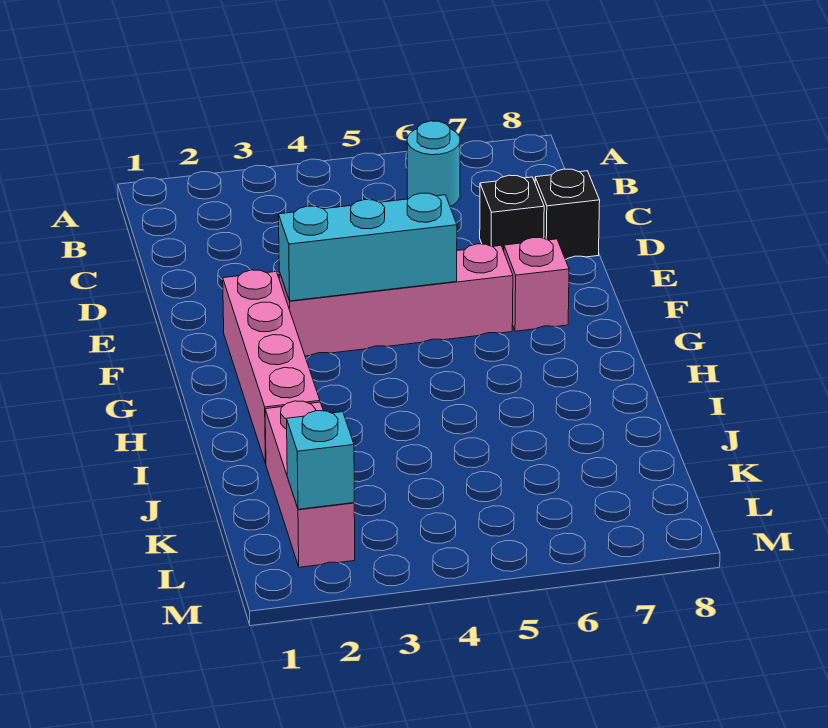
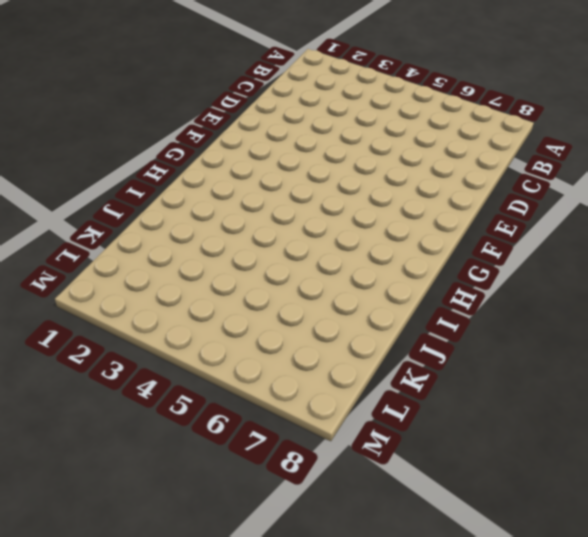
none -> cyan 1x1 round brick [407,121,460,206]
none -> black 1x1 brick [480,175,544,251]

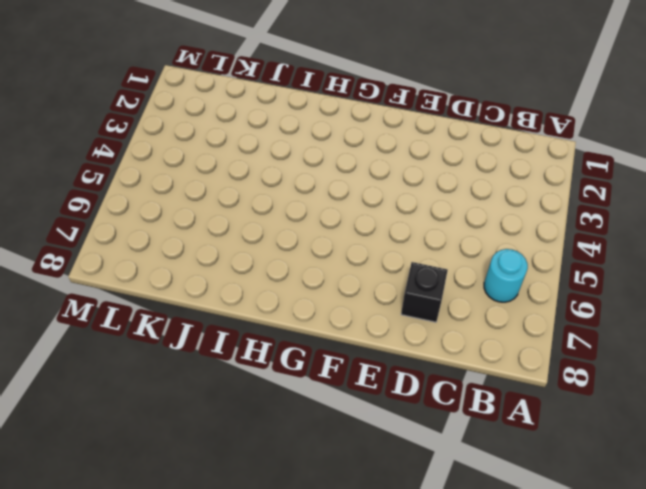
none -> black 1x1 brick [535,169,600,259]
none -> pink 1x4 brick [223,270,320,463]

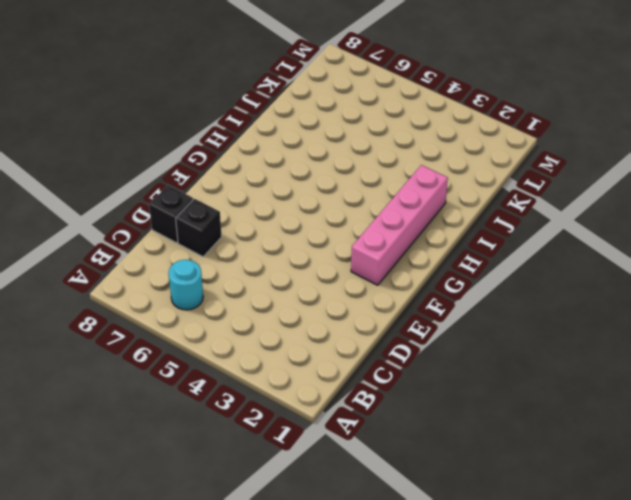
none -> pink 1x4 brick [279,244,513,356]
none -> pink 1x1 brick [504,238,569,331]

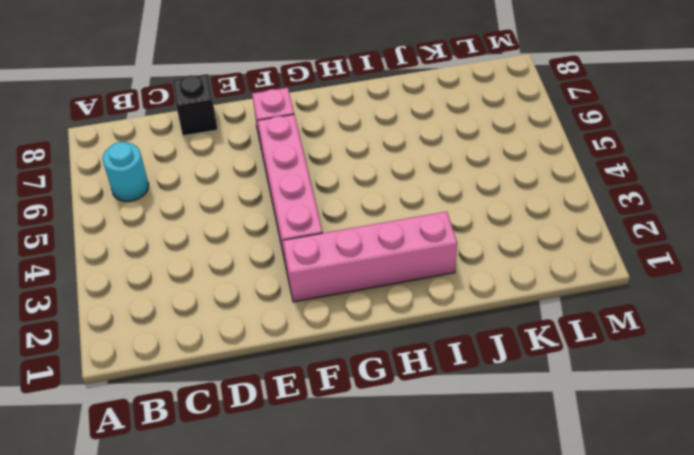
none -> black 1x1 brick [480,175,544,251]
none -> pink 1x3 brick [265,401,355,567]

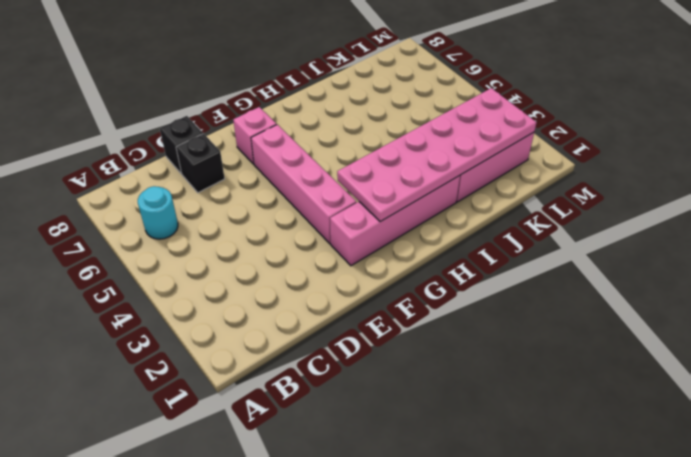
pink 2x6 plate [337,88,537,222] -> cyan 1x1 brick [287,411,354,509]
none -> cyan 1x3 brick [279,193,457,301]

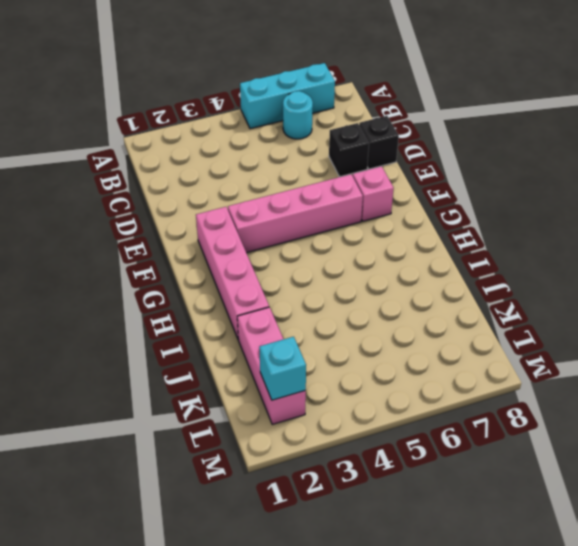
cyan 1x3 brick [240,63,335,129] -> cyan 1x3 brick moved to [279,193,457,301]

